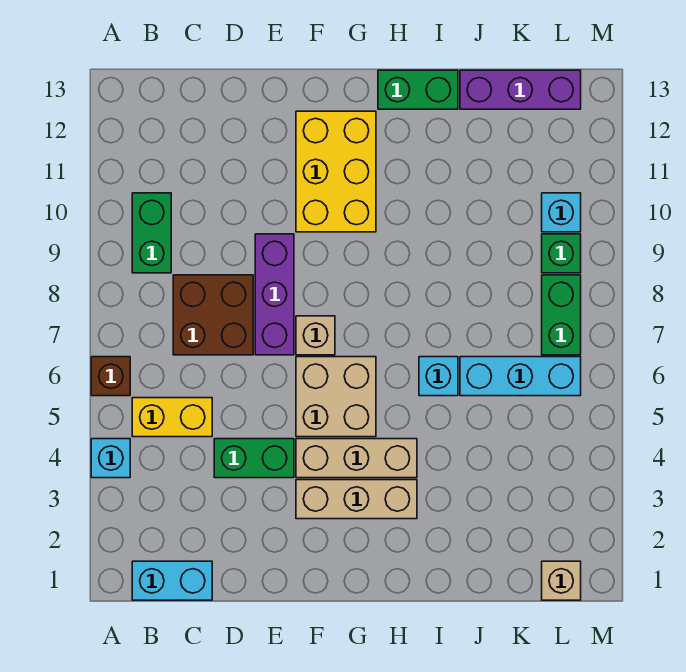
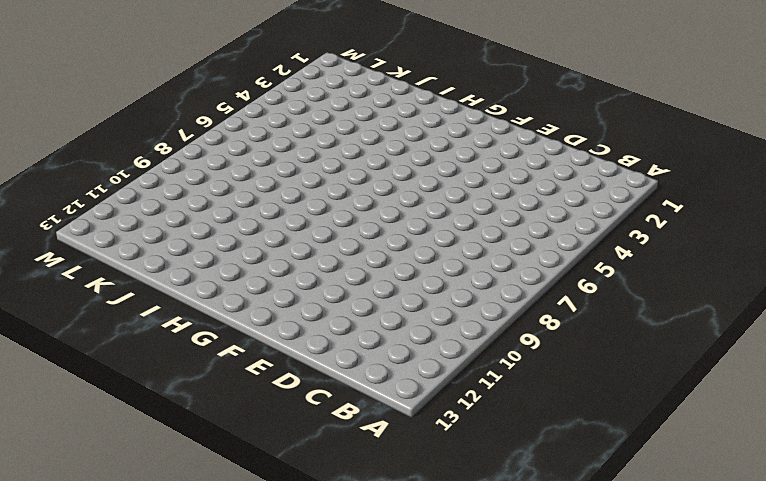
none -> cyan 1x1 brick [91,439,130,478]
none -> brown 1x1 brick [91,357,130,396]
none -> cyan 1x2 brick [132,561,212,600]

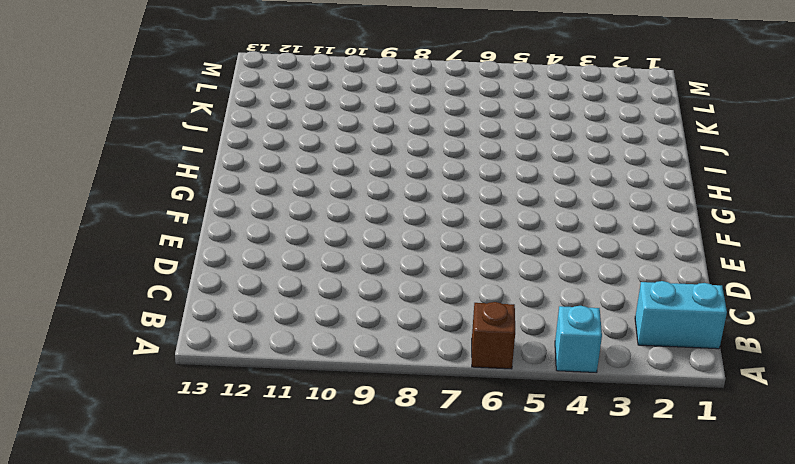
cyan 1x2 brick [635,281,727,349] -> cyan 1x2 brick turned to [132,561,212,600]
none -> yellow 1x2 brick [132,398,212,437]
none -> green 1x2 brick [132,193,171,273]
none -> brown 2x2 brick [173,275,253,355]

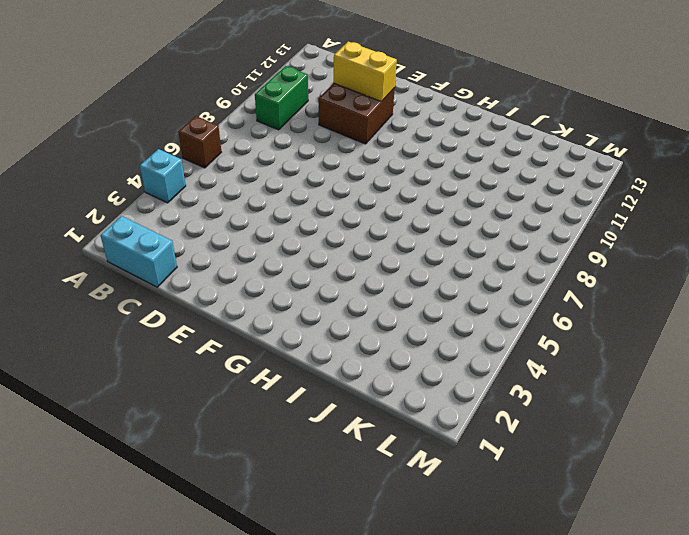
brown 2x2 brick [318,83,395,144] -> brown 2x2 brick moved to [173,275,253,355]
yellow 1x2 brick [334,42,397,102] -> yellow 1x2 brick moved to [132,398,212,437]
none -> green 1x2 brick [214,439,294,478]
none -> purple 1x3 brick [255,234,294,355]
none -> tan 1x3 brick [296,480,417,519]

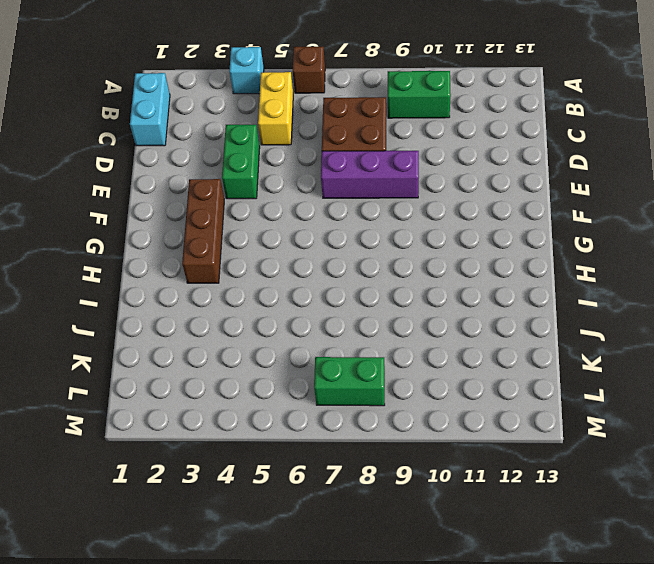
brown 1x3 brick [182,179,224,283] -> tan 1x3 brick [296,480,417,519]
none -> tan 1x3 brick [296,439,417,478]
none -> tan 2x2 brick [296,357,376,437]
none -> tan 1x1 brick [296,316,335,355]

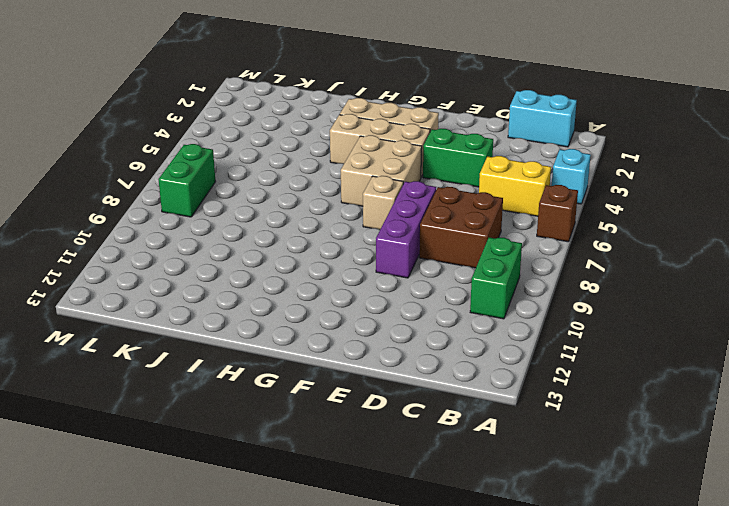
none -> yellow 2x3 brick [296,111,376,232]
none -> green 1x2 brick [378,70,458,109]
none -> cyan 1x1 brick [419,357,458,396]

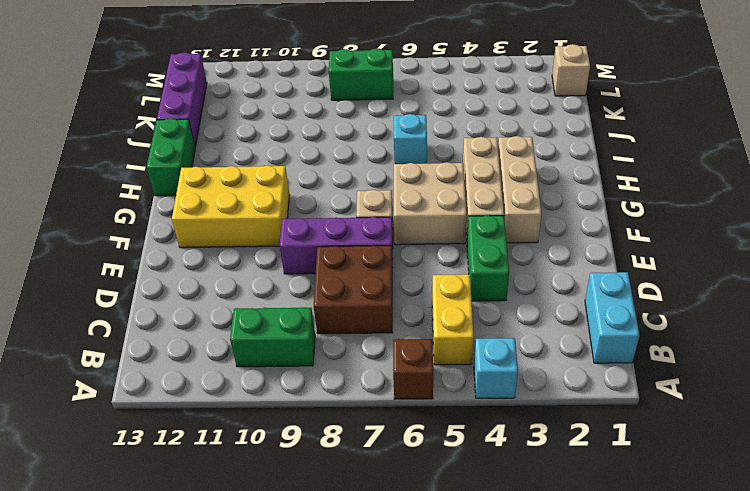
none -> cyan 1x3 brick [460,357,581,396]
none -> green 1x1 brick [542,234,581,273]
none -> cyan 1x1 brick [542,193,581,232]

